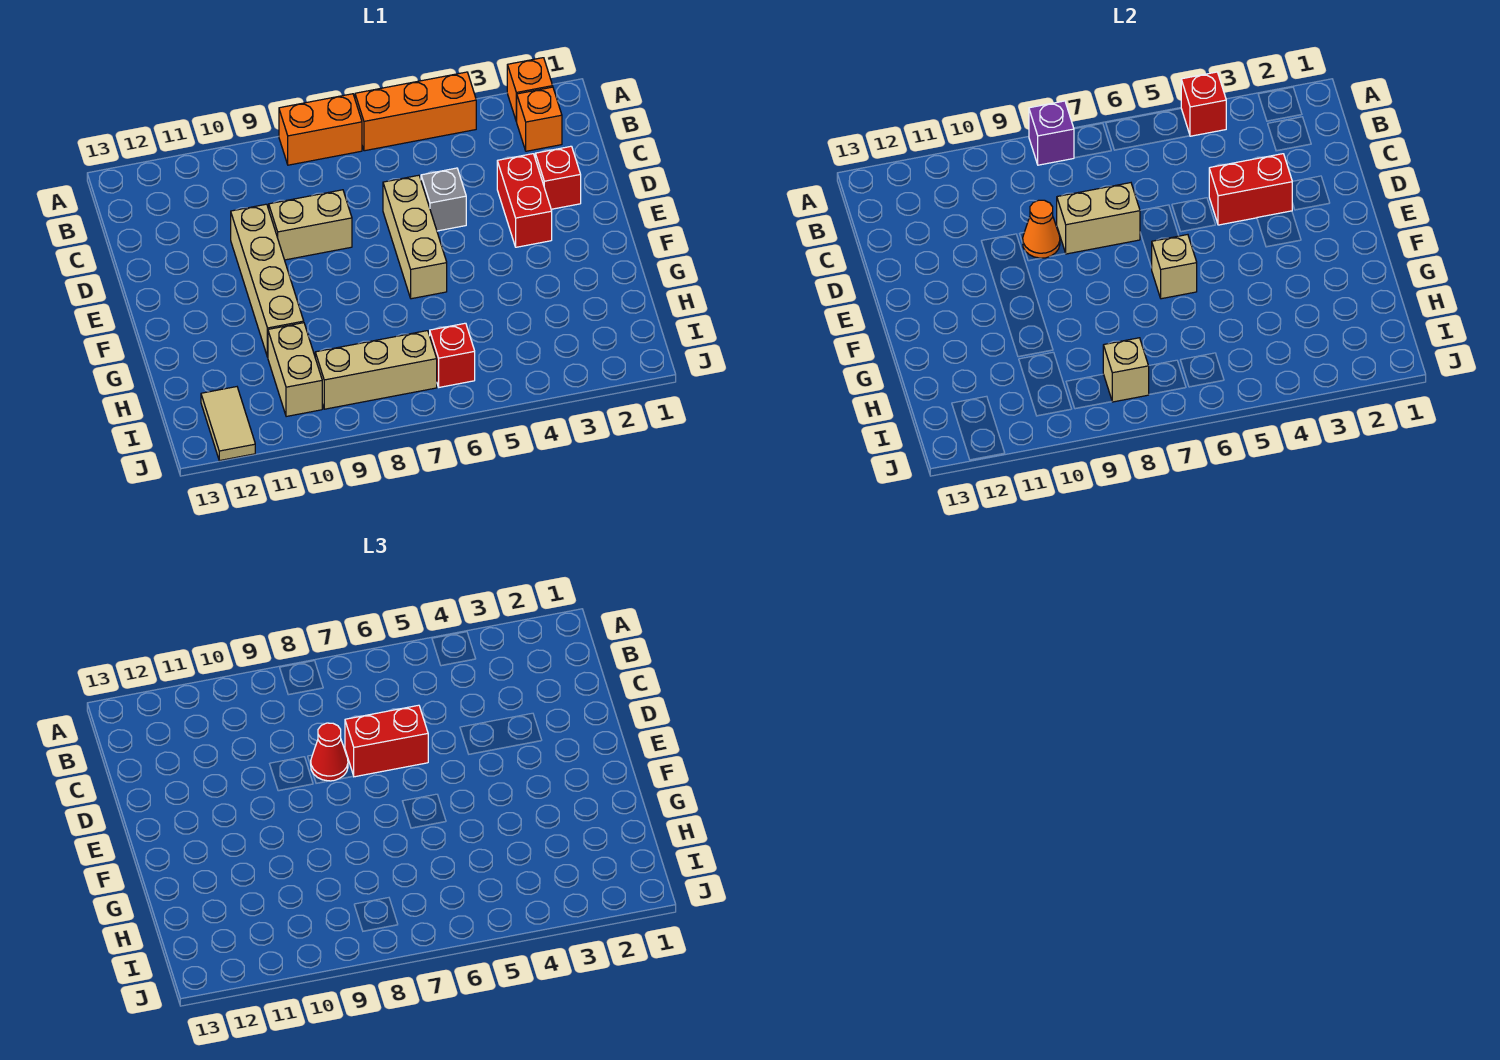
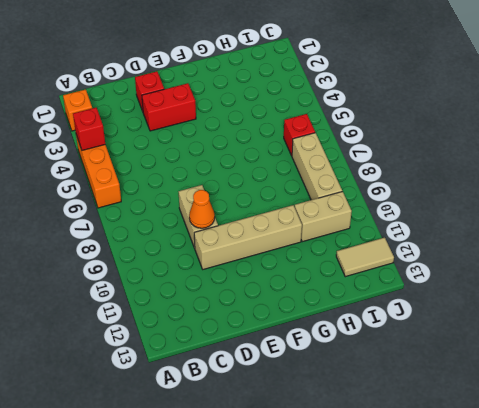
none -> orange 1x2 brick [279,94,362,165]
none -> orange 1x1 brick [517,87,562,151]
none -> grey 1x1 brick [421,168,466,231]

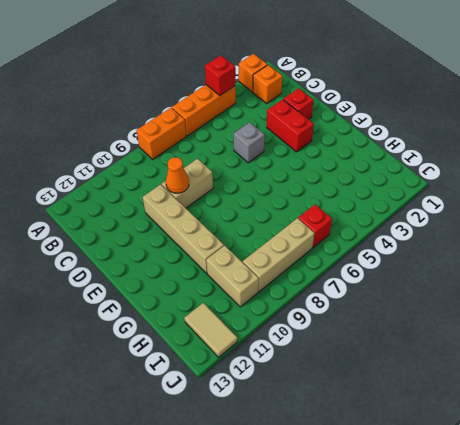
none -> tan 1x3 brick [383,175,447,299]
none -> purple 1x1 brick [1029,101,1074,165]
none -> red 1x2 brick [1209,154,1292,225]

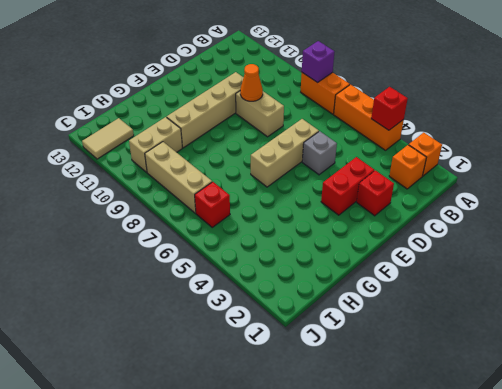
none -> red 1x2 brick [1209,154,1292,225]
none -> tan 1x2 brick [1057,183,1140,254]
none -> tan 1x1 brick [1152,235,1197,299]

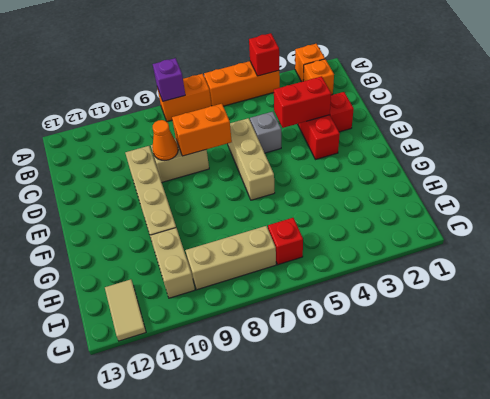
orange 1x2 brick [172,104,232,156] -> tan 1x2 brick [1057,183,1140,254]
none -> tan 1x1 brick [1152,235,1197,299]
none -> tan 1x1 brick [1103,338,1149,402]
none -> red 1x2 brick [345,705,428,777]

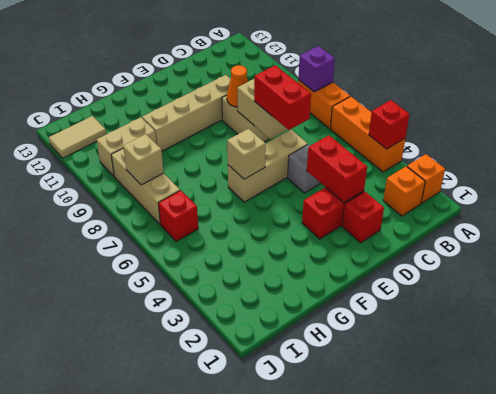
none -> red 1x1 cone [311,723,348,781]

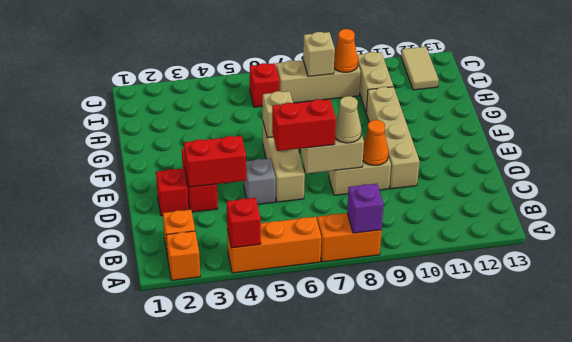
tan 1x1 cone [335,96,361,143] -> red 1x1 cone [311,723,348,781]
orange 1x1 cone [334,29,358,72] -> none

